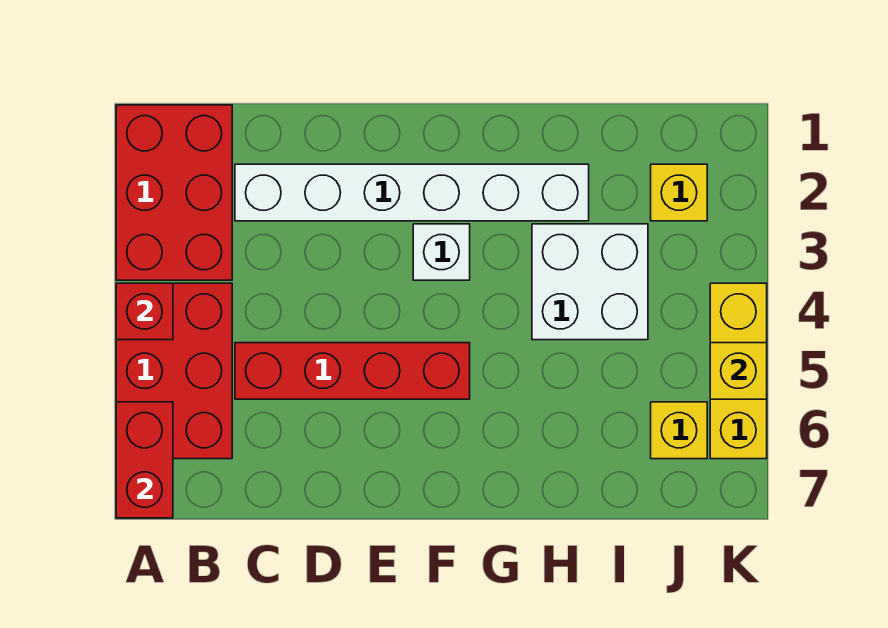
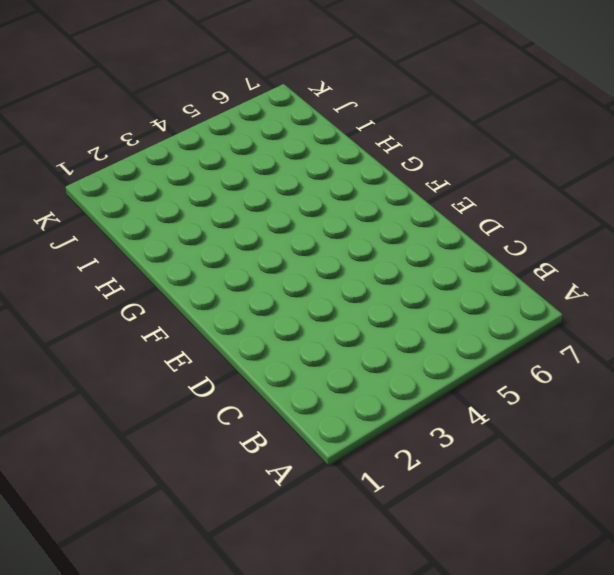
none -> red 2x3 brick [116,105,232,280]
none -> red 2x3 brick [116,283,232,459]
none -> white 1x6 brick [235,164,589,221]

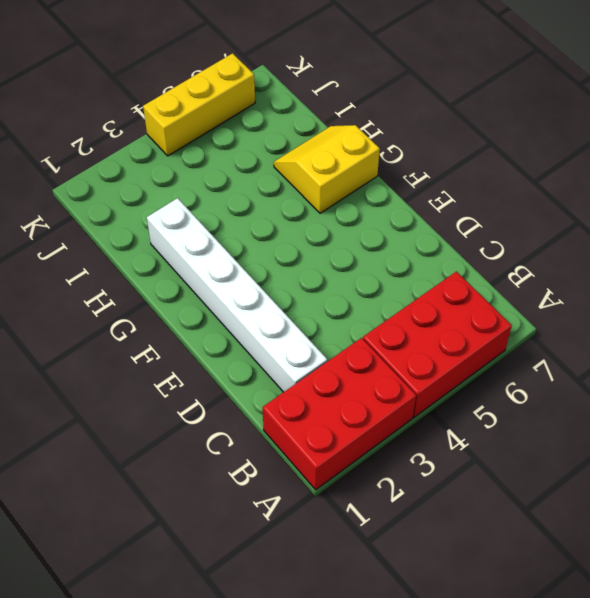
yellow 2x2 slope [274,125,380,213] -> none
none -> red 1x4 brick [235,343,470,399]
none -> white 1x1 brick [413,224,470,280]
none -> white 2x2 brick [532,224,648,340]

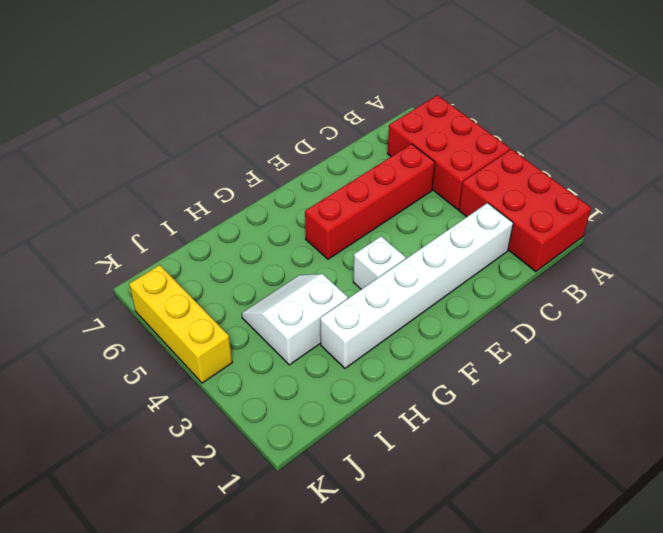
white 2x2 slope [242,274,348,365] -> white 2x2 brick [532,224,648,340]
none -> yellow 1x1 brick [651,164,707,221]
none -> yellow 1x1 brick [651,402,707,459]
none -> red 1x1 brick [116,283,173,340]

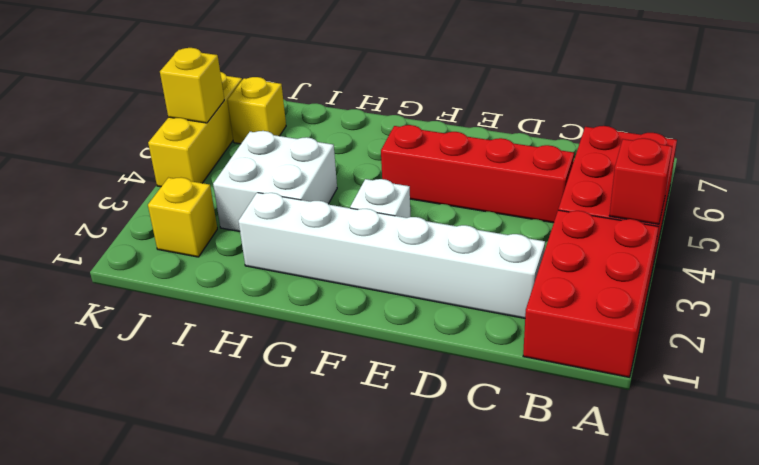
none -> red 1x2 brick [116,402,173,518]

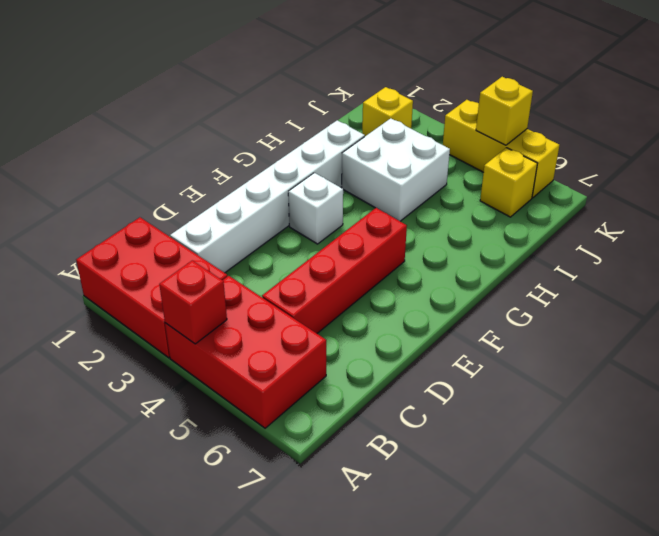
none -> red 1x2 brick [116,402,173,518]

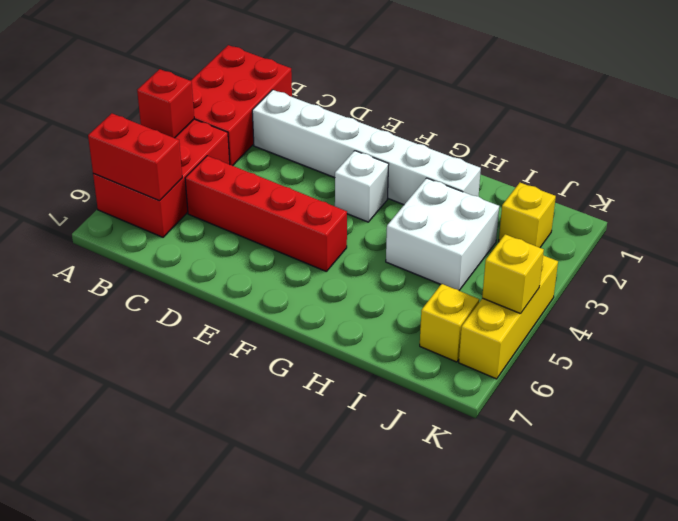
red 1x2 brick [88,113,182,201] -> red 1x2 brick turned to [116,402,173,518]

